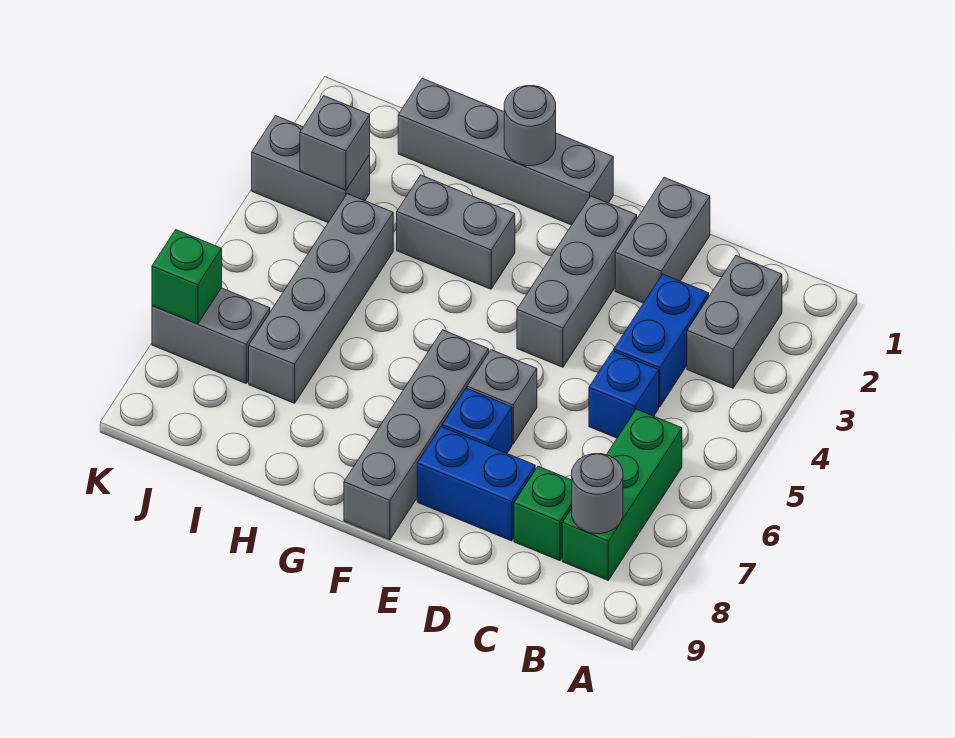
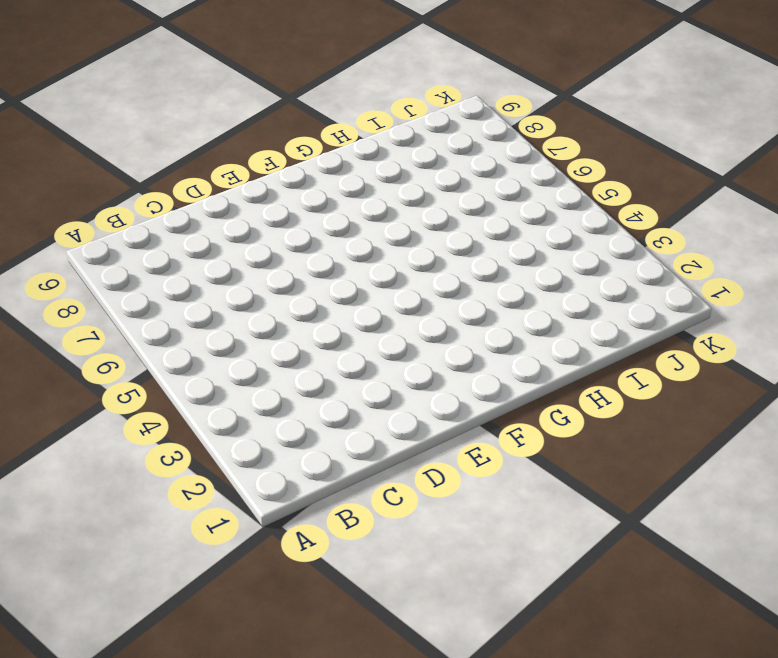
none -> grey 1x2 brick [687,256,782,388]
none -> green 1x3 brick [562,409,682,580]
none -> blue 1x2 brick [614,274,709,407]

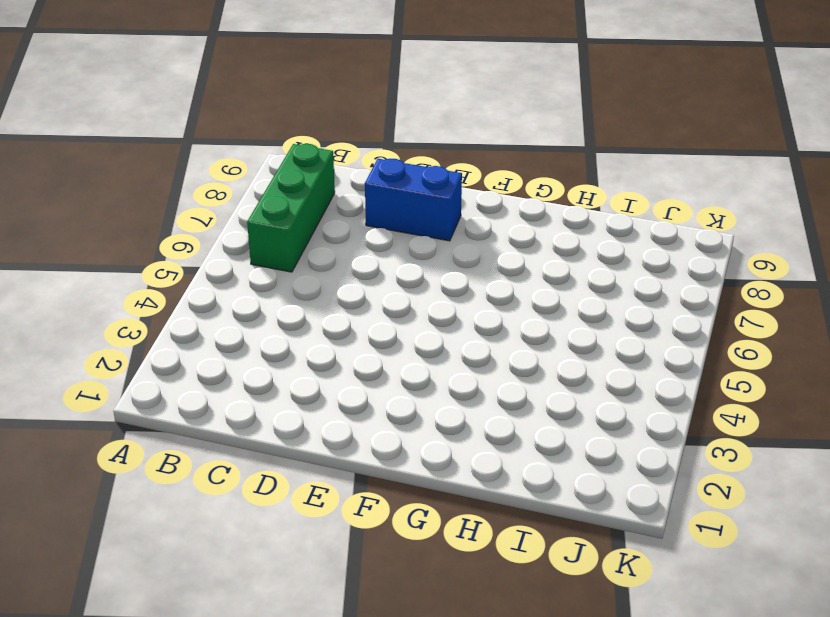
none -> grey 1x2 brick [687,256,782,388]
none -> blue 1x2 brick [614,274,709,407]
none -> blue 1x1 brick [589,351,659,438]

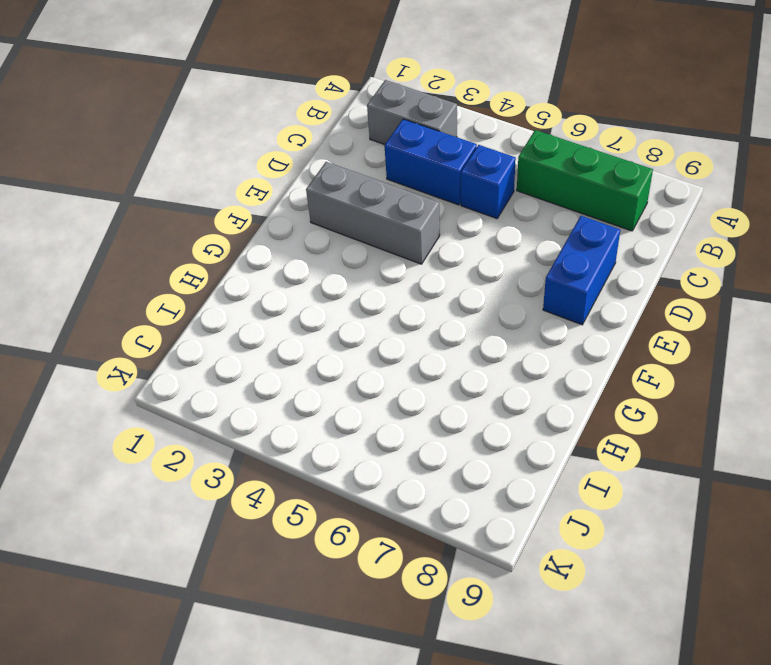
none -> green 1x1 brick [514,466,572,561]
none -> grey 1x2 brick [615,178,710,303]
none -> grey 1x1 brick [467,350,537,444]

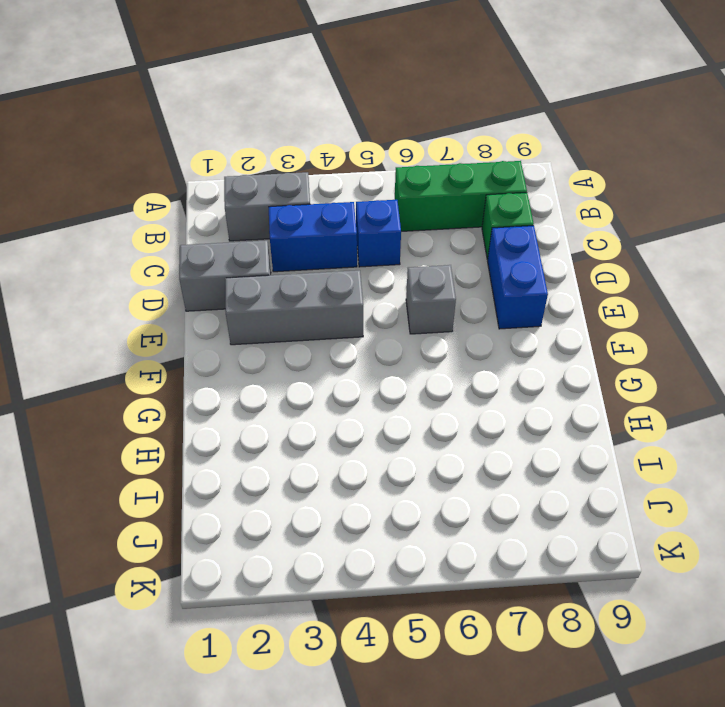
none -> blue 1x1 brick [442,388,512,453]
none -> grey 1x4 brick [398,78,613,225]
none -> grey 1x4 brick [344,330,489,540]

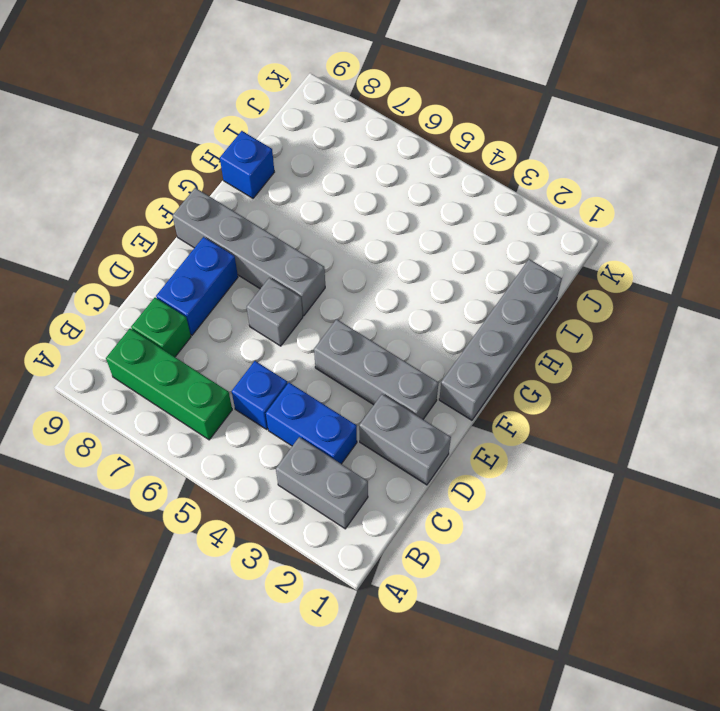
blue 1x1 brick [220,131,274,198] -> blue 1x1 brick moved to [442,388,512,453]
none -> grey 1x2 brick [397,175,515,289]
none -> grey 1x4 brick [249,194,393,403]
none -> grey 1x2 brick [252,116,370,222]

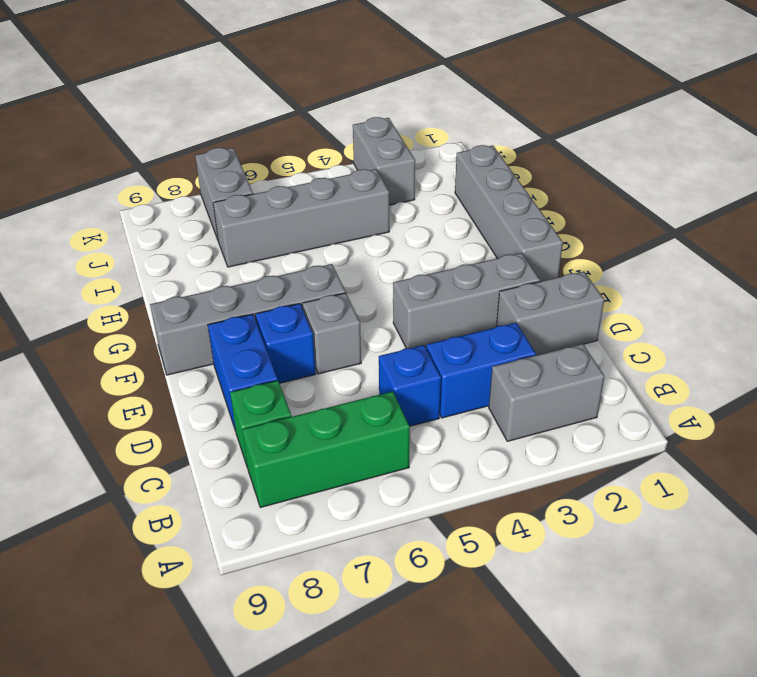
none -> grey 1x2 brick [397,175,515,289]
none -> grey 1x1 round brick [572,454,623,534]
none -> grey 1x1 round brick [504,86,556,166]

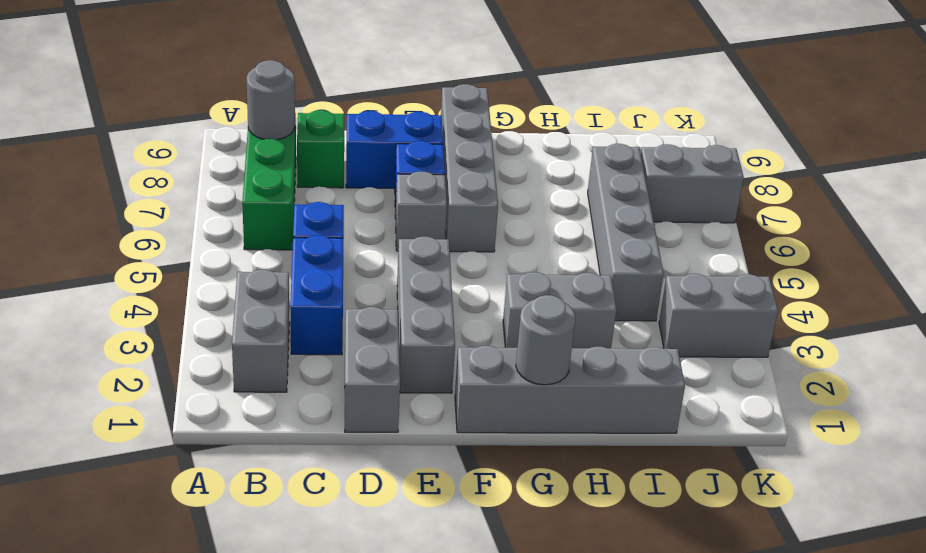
none -> grey 1x1 brick [300,96,370,190]
none -> green 1x1 brick [152,230,222,324]

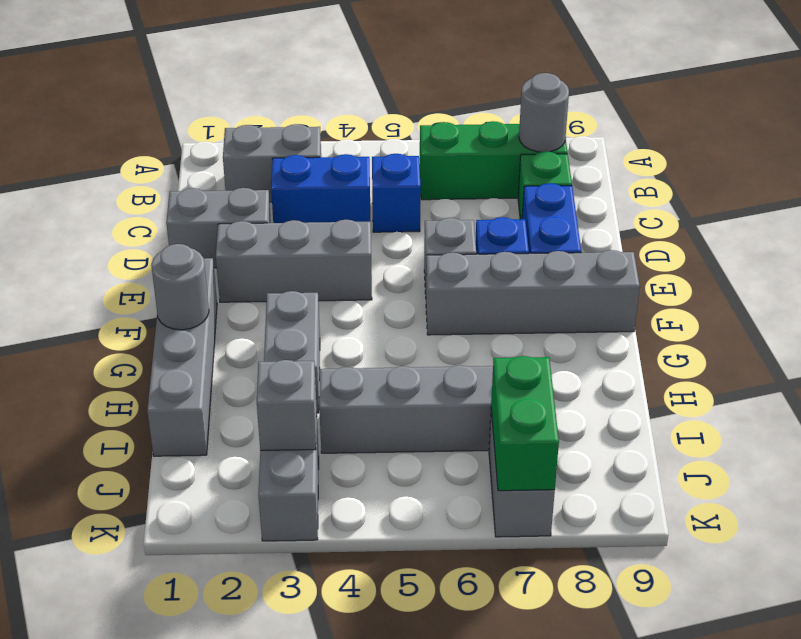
green 1x2 brick [491,356,559,491] -> green 1x1 brick [152,230,222,324]

